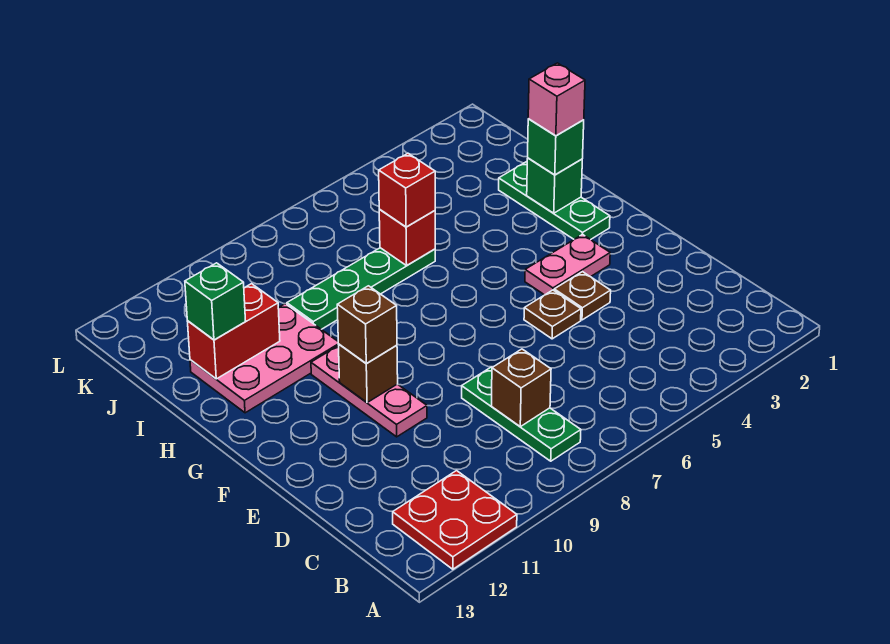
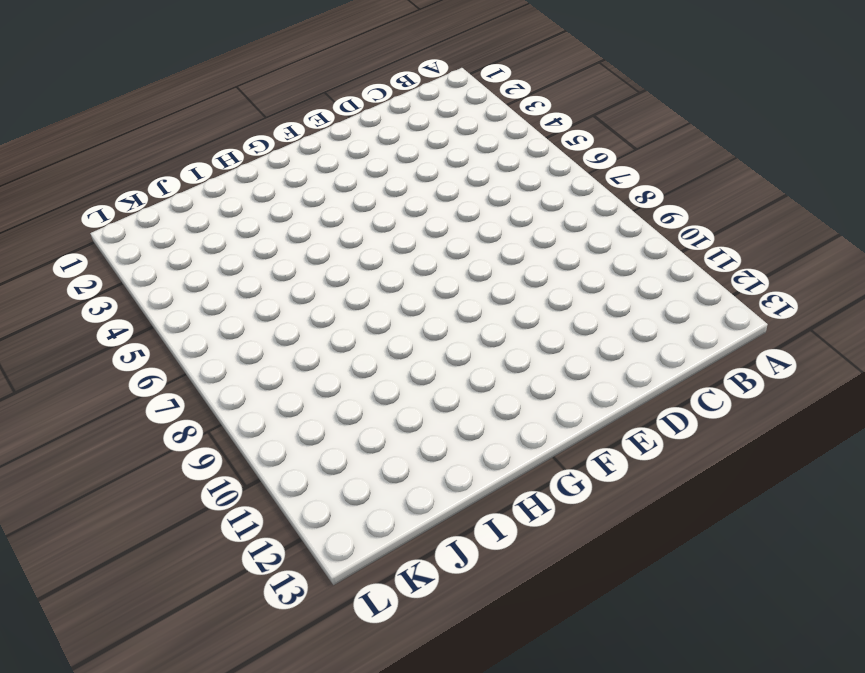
none -> red 2x2 plate [393,471,517,569]
none -> green 1x3 plate [462,367,581,461]
none -> brown 1x1 plate [554,272,611,320]

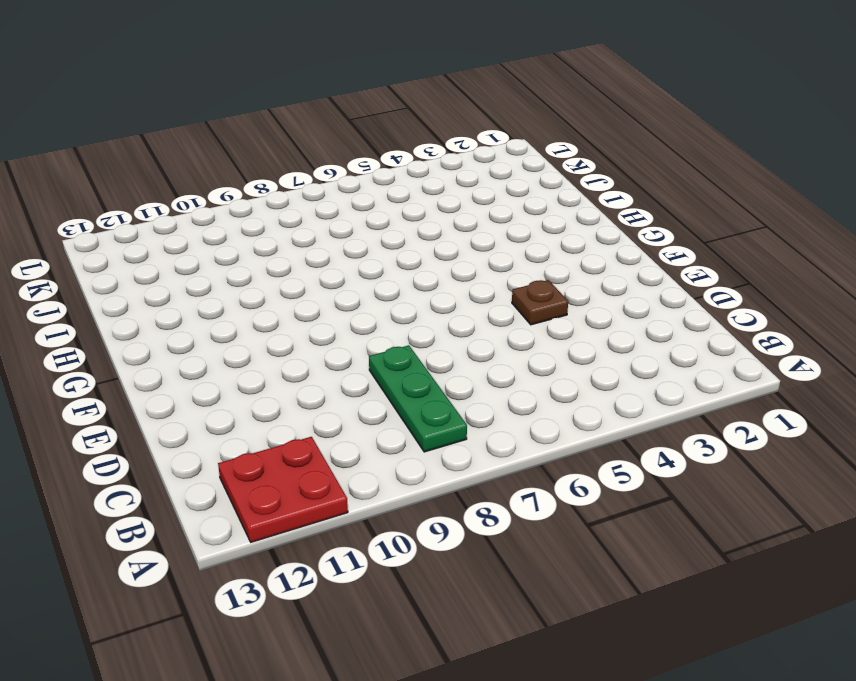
none -> brown 1x1 plate [524,290,581,339]
none -> pink 1x3 plate [311,346,427,437]
none -> pink 1x2 plate [525,234,610,295]

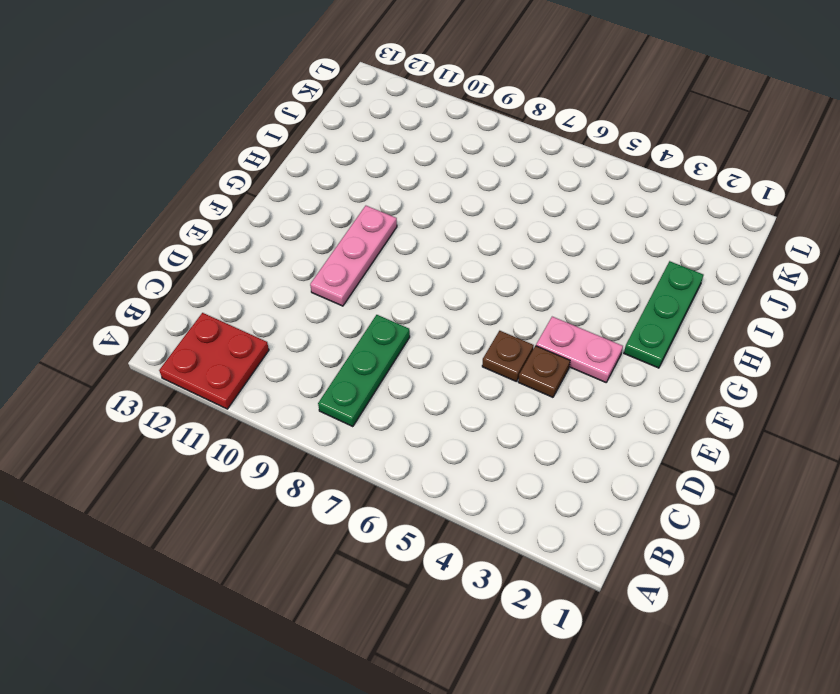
none -> pink 2x3 plate [190,304,339,413]
none -> green 1x4 plate [287,248,435,329]
none -> brown 1x1 brick [492,349,551,427]

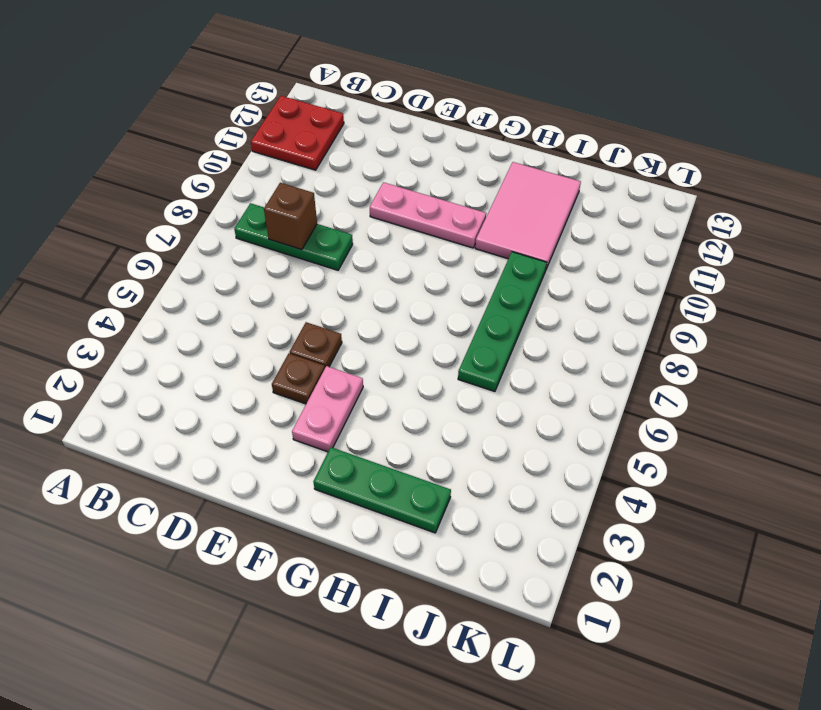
pink 2x3 tile [475,162,581,269] -> pink 2x3 plate [190,304,339,413]
none -> brown 1x1 brick [338,344,398,403]
none -> green 1x1 brick [527,158,582,213]
none -> red 1x1 brick [379,210,435,266]

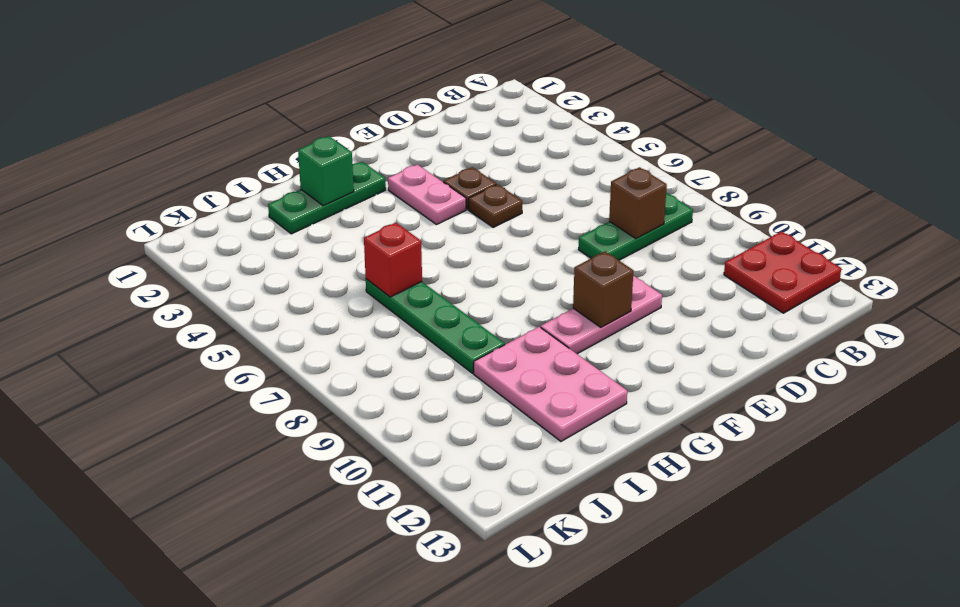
none -> red 1x2 brick [187,284,280,379]
none -> brown 1x1 brick [337,286,397,364]
none -> green 1x1 brick [528,119,584,175]

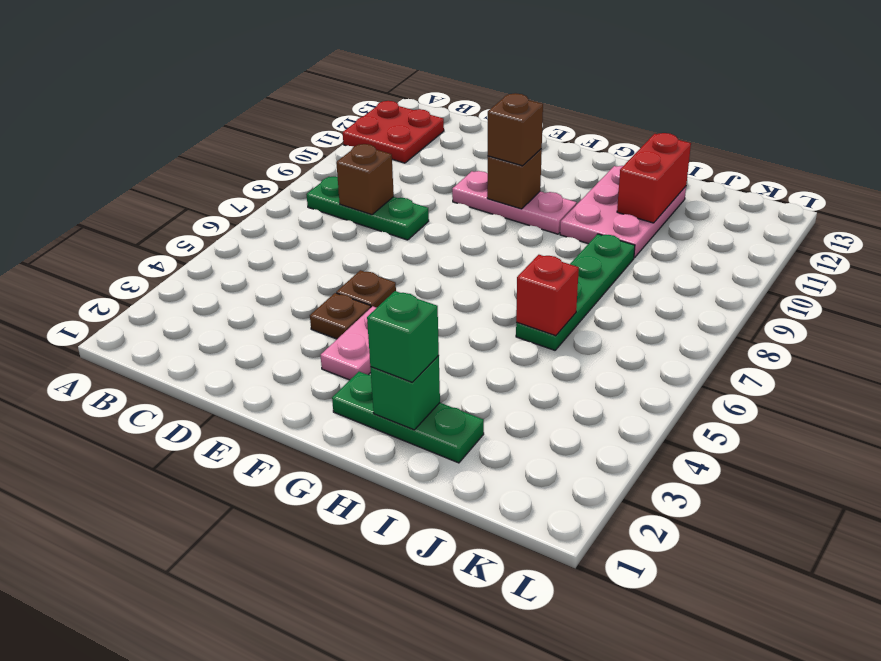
none -> red 1x1 brick [379,154,435,227]
none -> green 1x1 brick [185,263,246,340]
none -> pink 1x1 brick [528,63,585,136]

